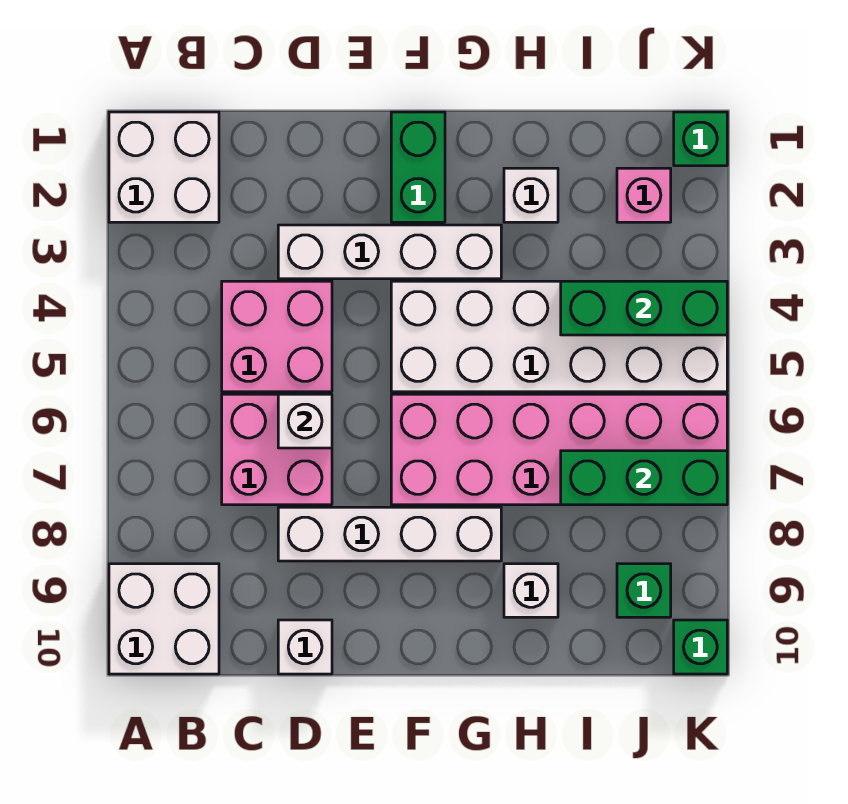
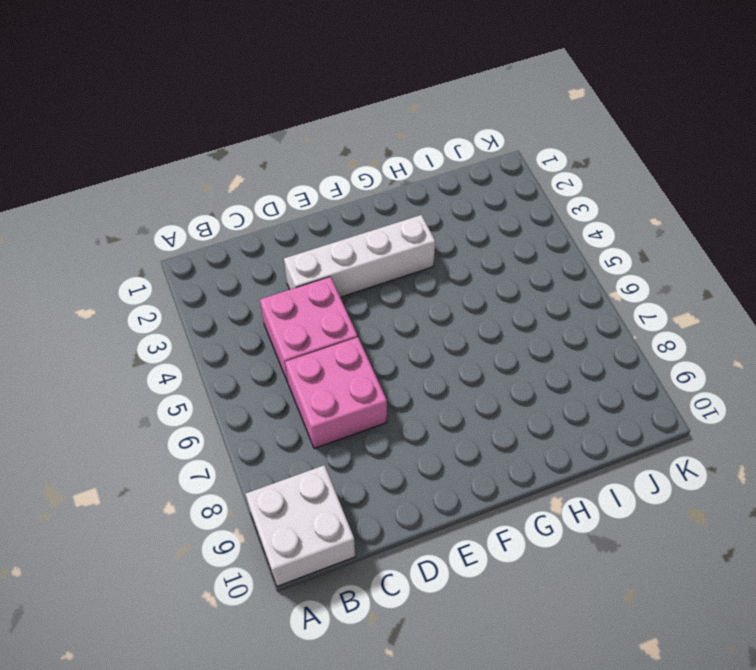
none -> white 2x2 brick [109,112,219,222]
none -> white 1x4 brick [278,507,501,561]
none -> white 1x1 brick [278,620,332,674]

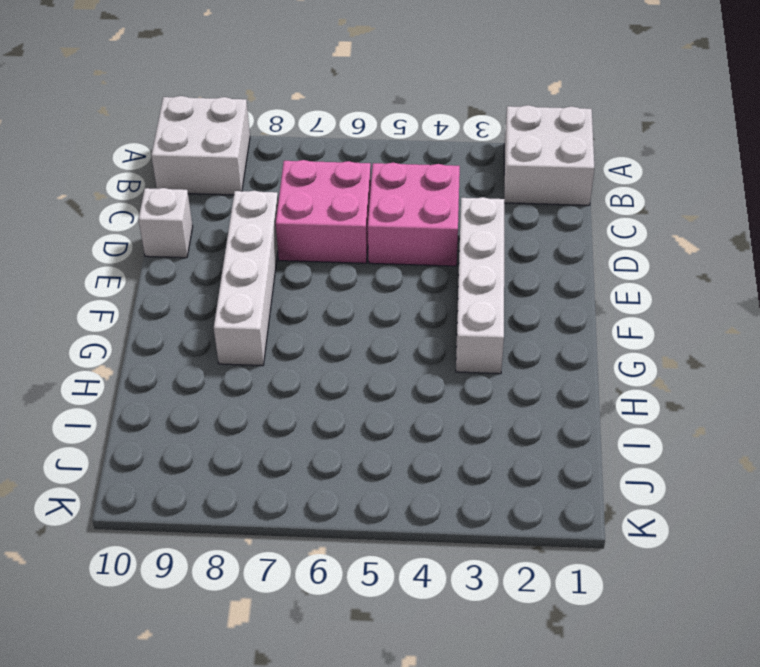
none -> green 1x2 brick [391,112,445,222]
none -> white 2x6 brick [391,281,727,392]
none -> pink 2x6 brick [391,394,727,505]

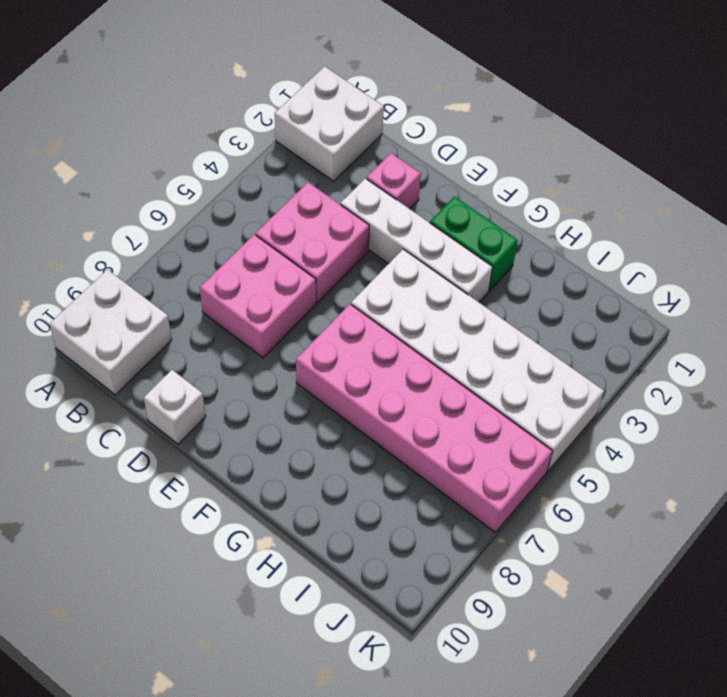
pink 1x1 brick [367,153,421,209] -> pink 1x1 brick moved to [617,168,671,222]
green 1x2 brick [430,196,518,291] -> green 1x2 brick turned to [391,112,445,222]
none -> white 1x4 brick [278,507,501,561]
none -> white 1x1 brick [504,168,558,222]
none -> white 1x1 brick [504,564,558,617]

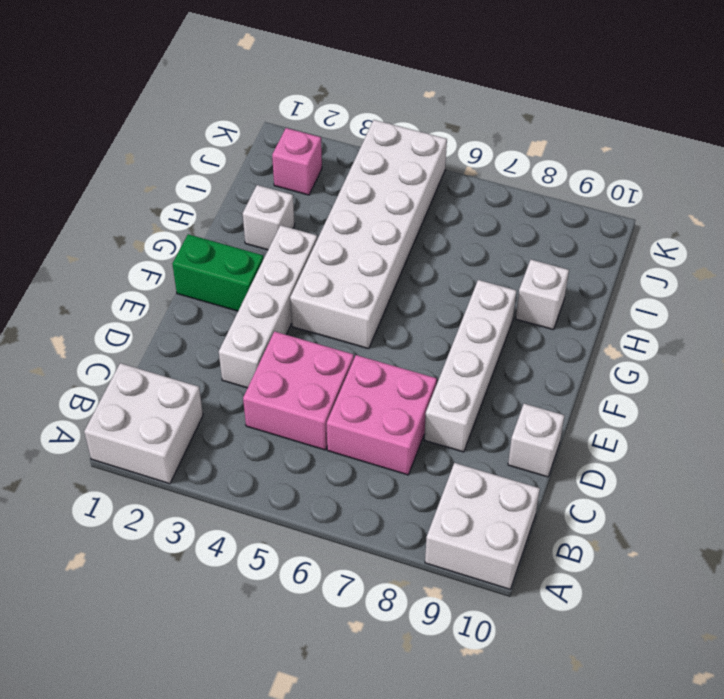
none -> pink 2x6 brick [391,394,727,505]
none -> green 1x1 brick [617,564,671,617]
none -> green 1x1 brick [674,112,727,166]

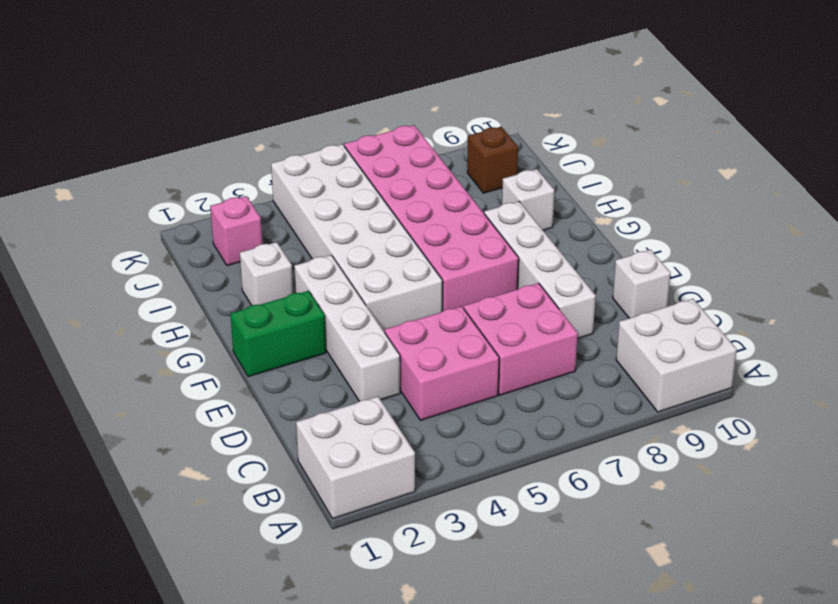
brown 1x1 brick [467,127,518,193] -> green 1x1 brick [617,564,671,617]
none -> green 1x1 brick [674,112,727,166]
none -> green 1x1 brick [674,620,727,674]
none -> white 1x1 brick [278,394,332,448]

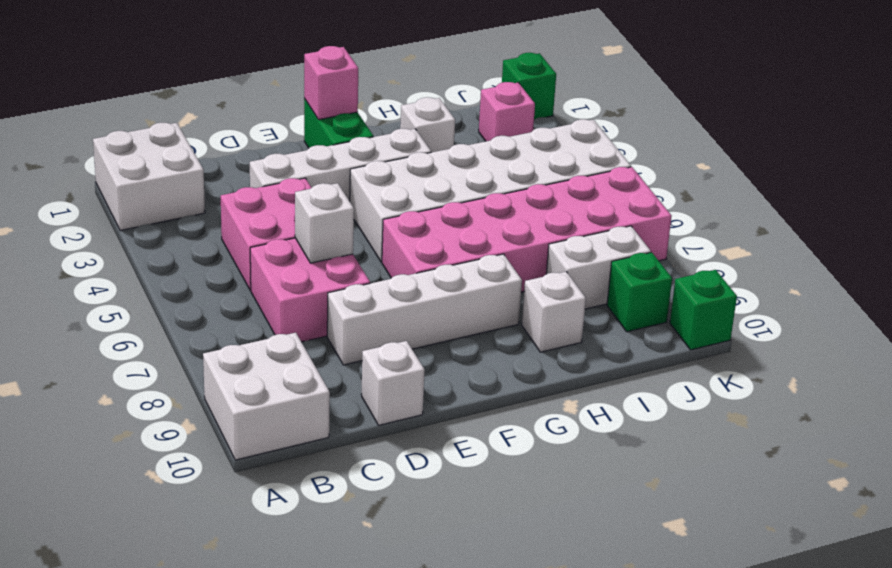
pink 1x1 brick [304,46,358,120] -> none
white 1x2 brick [546,226,651,309] -> none
none -> green 1x3 brick [561,281,727,335]
none -> green 1x3 brick [561,451,727,505]

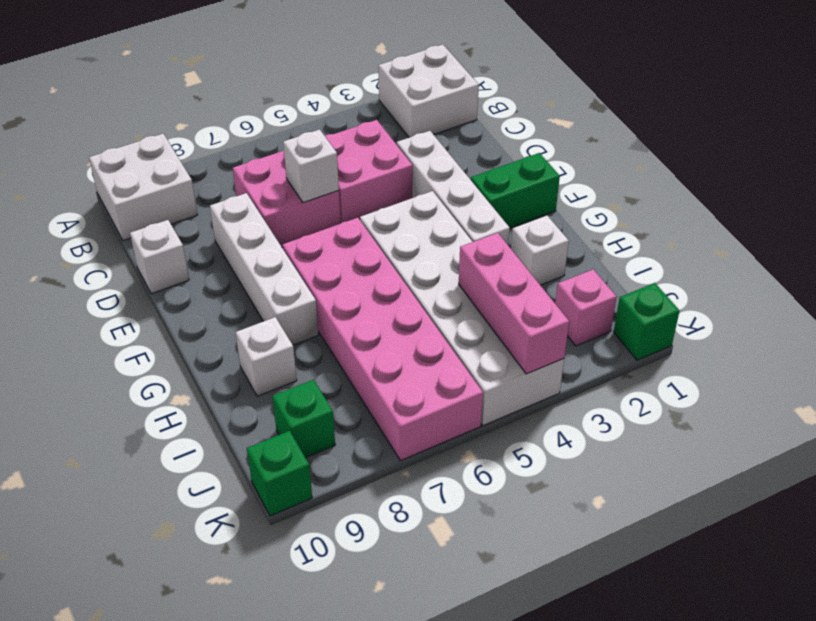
pink 1x3 brick [459,233,569,374] -> green 1x3 brick [561,281,727,335]
none -> green 1x3 brick [561,451,727,505]

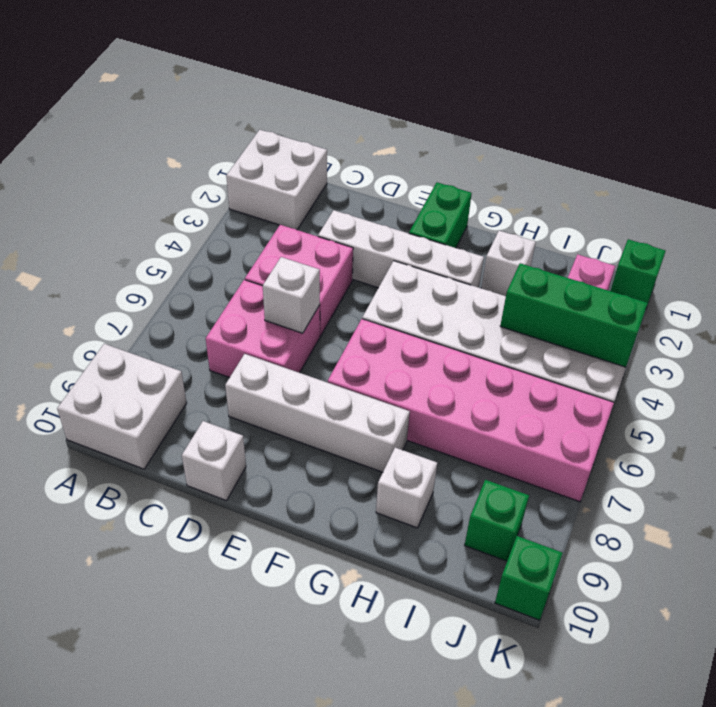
none -> green 1x3 brick [561,451,727,505]

